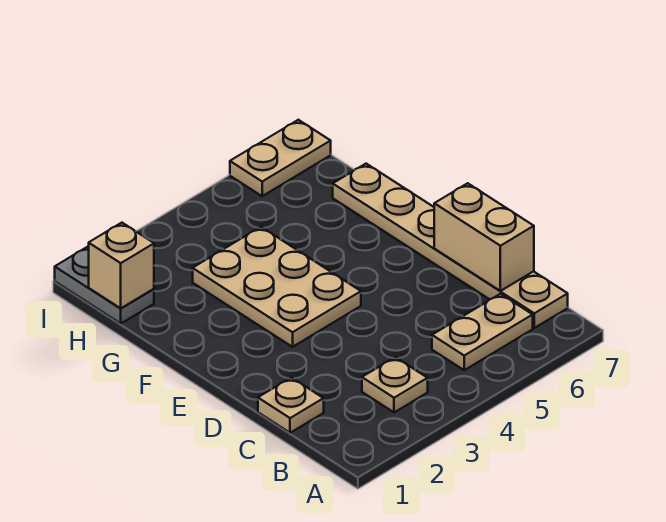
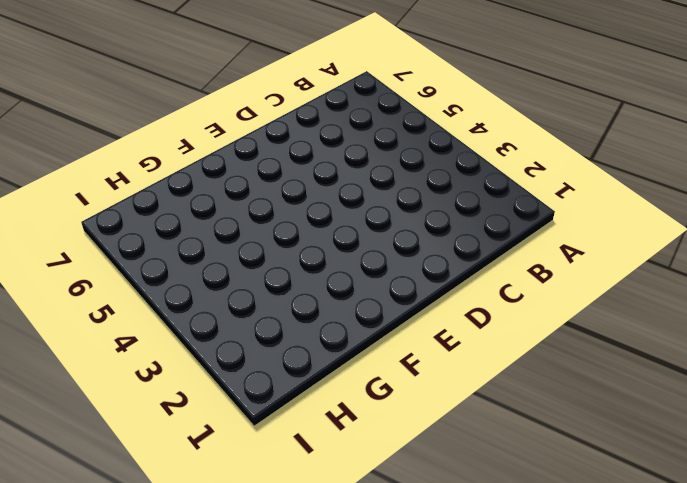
none -> tan 1x1 plate [362,357,428,412]
none -> tan 1x2 plate [432,294,533,370]

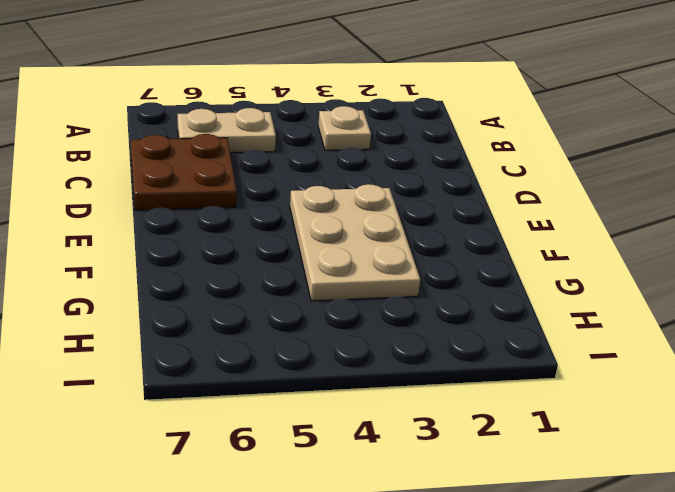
brown 2x2 plate [131,134,237,210] -> tan 1x6 plate [333,164,568,328]
none -> tan 1x1 plate [258,378,324,433]
none -> grey 1x2 plate [55,247,154,323]

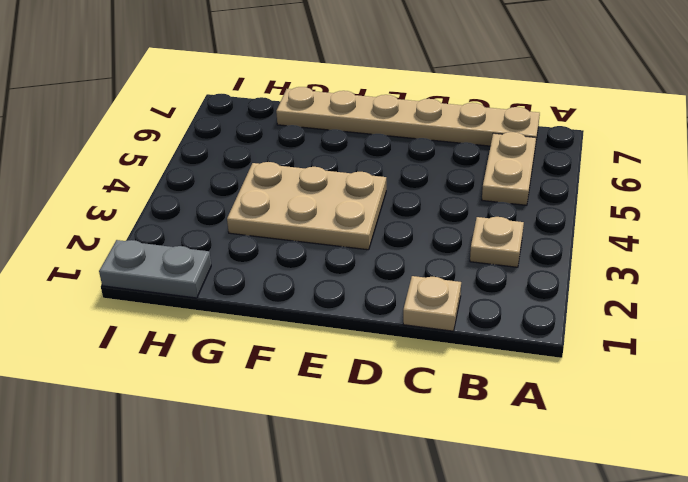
none -> tan 1x2 plate [230,120,331,196]
none -> tan 1x2 brick [434,183,534,291]

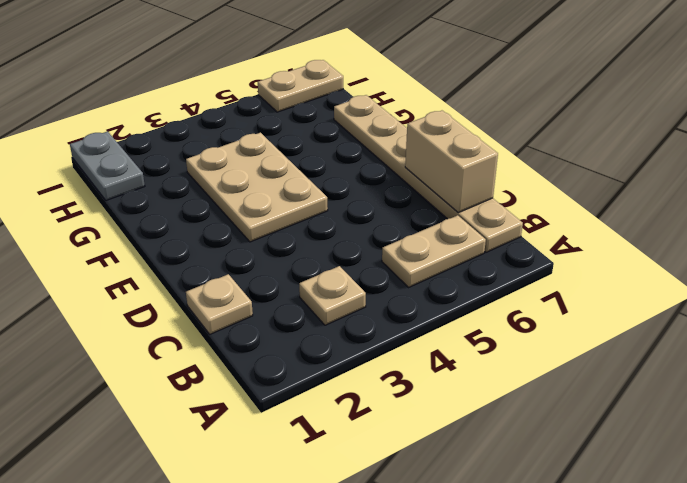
none -> tan 1x1 brick [89,223,154,308]

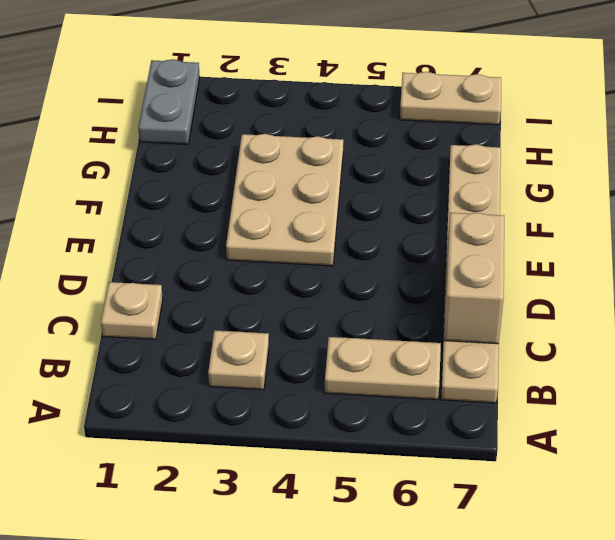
none -> tan 1x1 brick [89,223,154,308]

